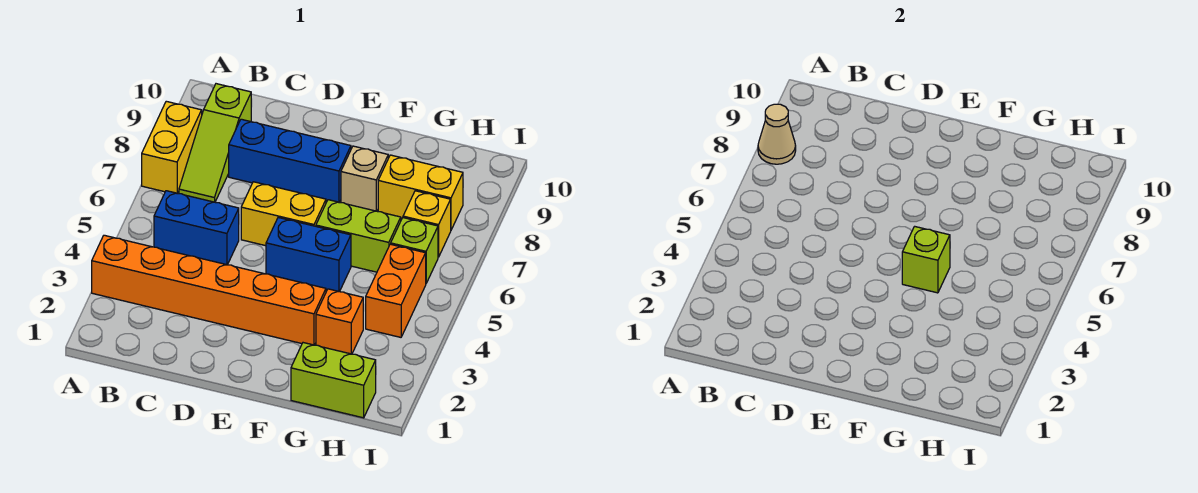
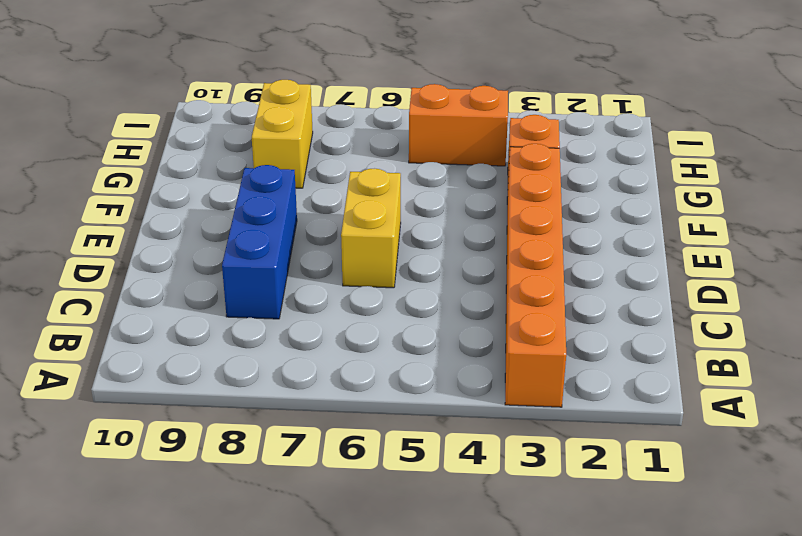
none -> yellow 1x2 brick [142,101,202,193]
none -> blue 1x2 brick [154,191,239,265]
none -> lime 1x3 slope [179,84,251,202]

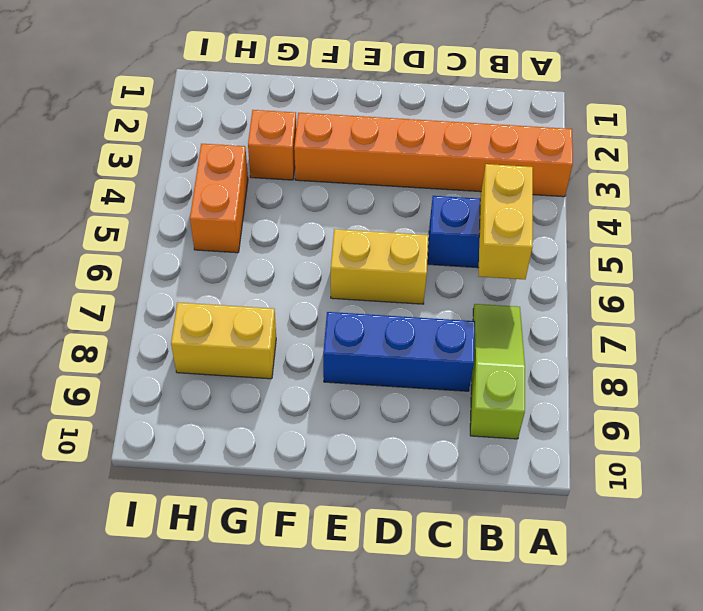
yellow 1x2 brick [479,164,533,279] -> yellow 1x2 brick moved to [142,101,202,193]
none -> blue 1x2 brick [266,218,351,292]
none -> lime 1x2 brick [316,200,401,272]
none -> tan 1x1 brick [341,146,388,211]

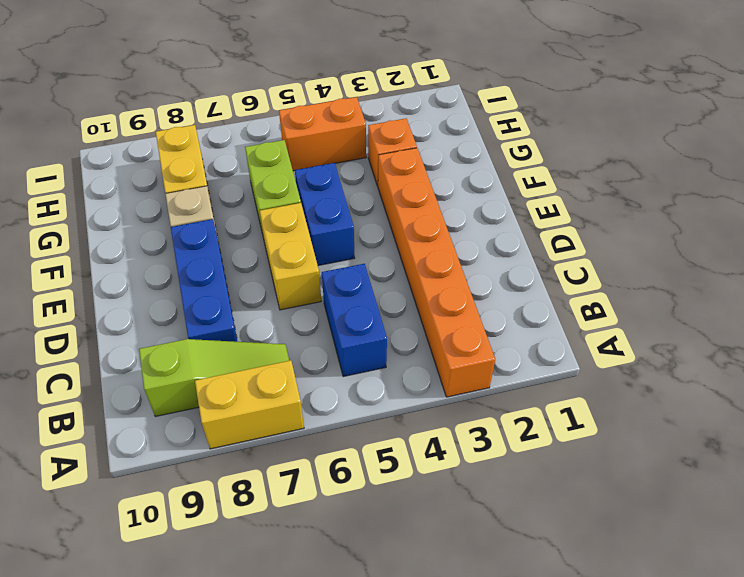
none -> lime 1x2 brick [291,343,376,418]
none -> lime 1x1 brick [391,218,438,283]
none -> yellow 1x1 brick [403,191,451,257]

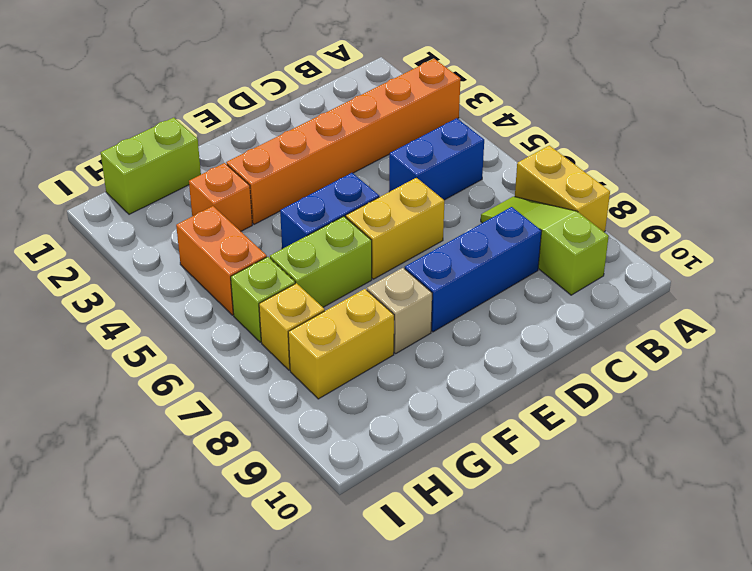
none -> tan 1x1 cone [758,104,796,164]
none -> lime 1x1 brick [902,226,950,293]

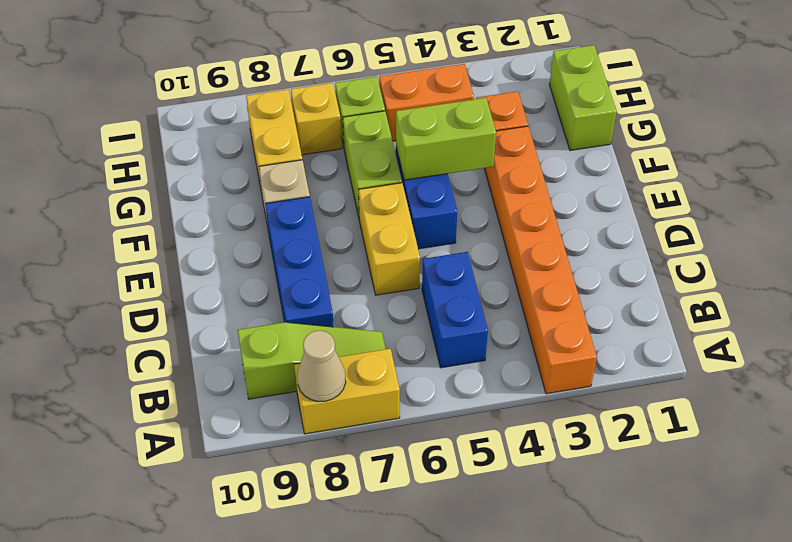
lime 1x2 brick [396,98,496,180] -> lime 1x1 brick [902,226,950,293]

